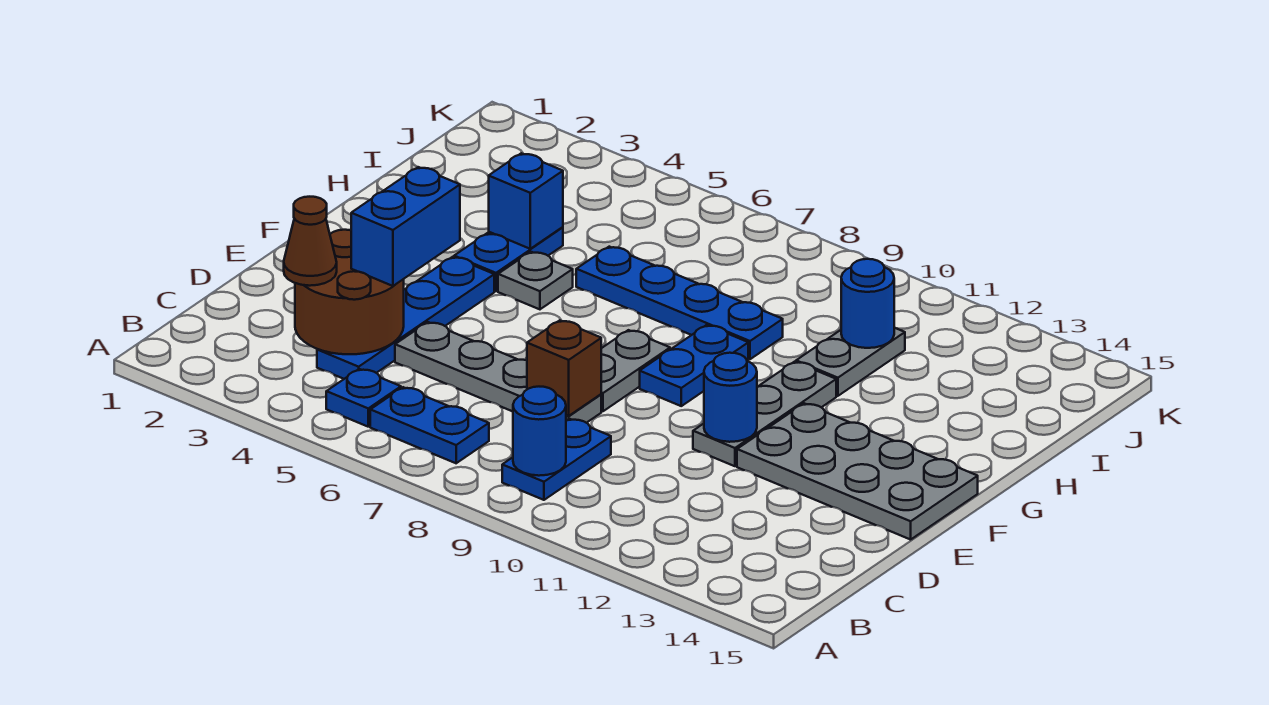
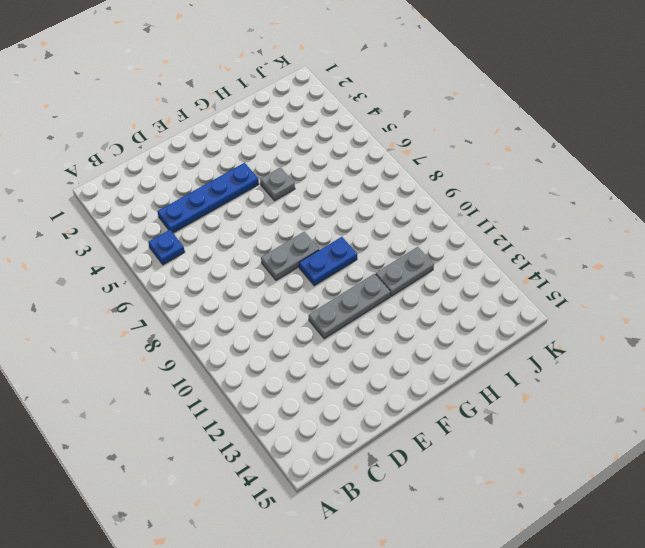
none -> blue 1x2 plate [370,387,489,463]
none -> blue 1x2 plate [502,419,611,500]
none -> grey 1x4 plate [395,322,601,423]

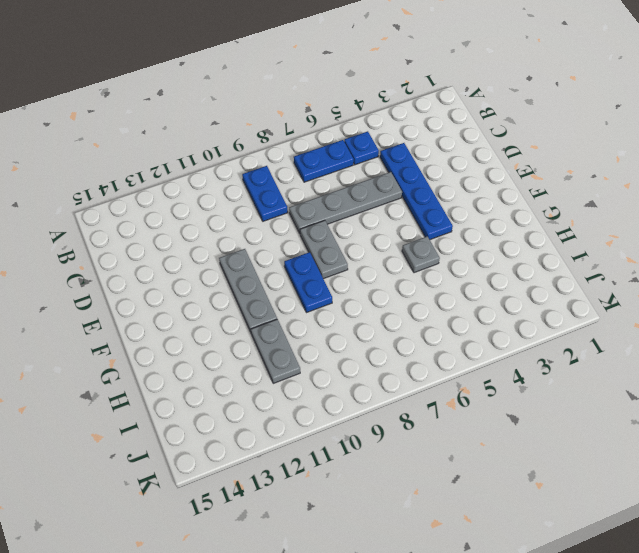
none -> grey 2x4 plate [737,403,978,540]
none -> blue 1x2 plate [454,227,563,291]
none -> blue 1x4 plate [576,247,783,359]

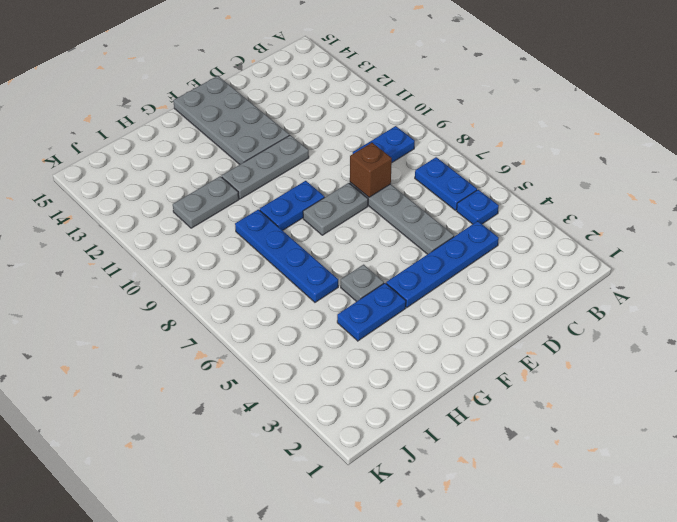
none -> blue 1x1 round brick [513,387,566,476]
none -> brown 2x2 round brick [295,230,404,354]
none -> blue 1x1 round brick [704,353,757,442]

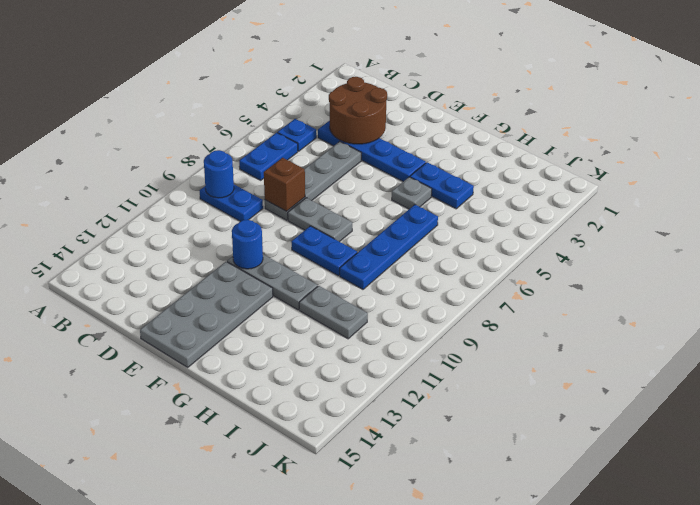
none -> blue 1x1 brick [489,153,563,249]
none -> blue 1x1 round brick [841,259,894,348]
none -> brown 1x1 cone [284,197,337,286]

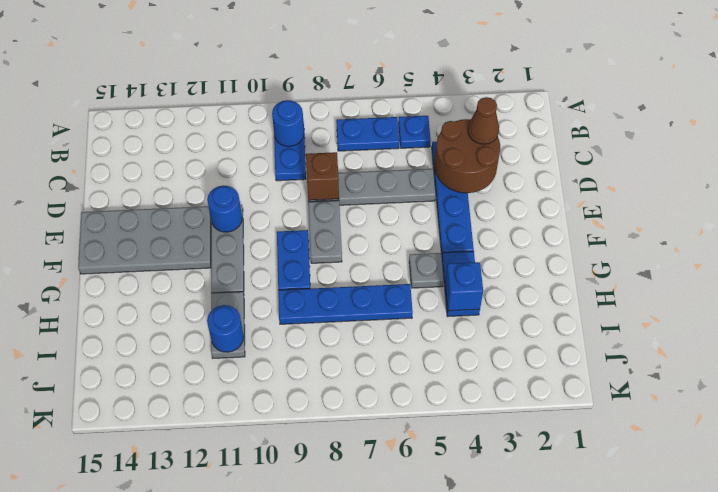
none -> blue 1x2 brick [351,167,460,286]

